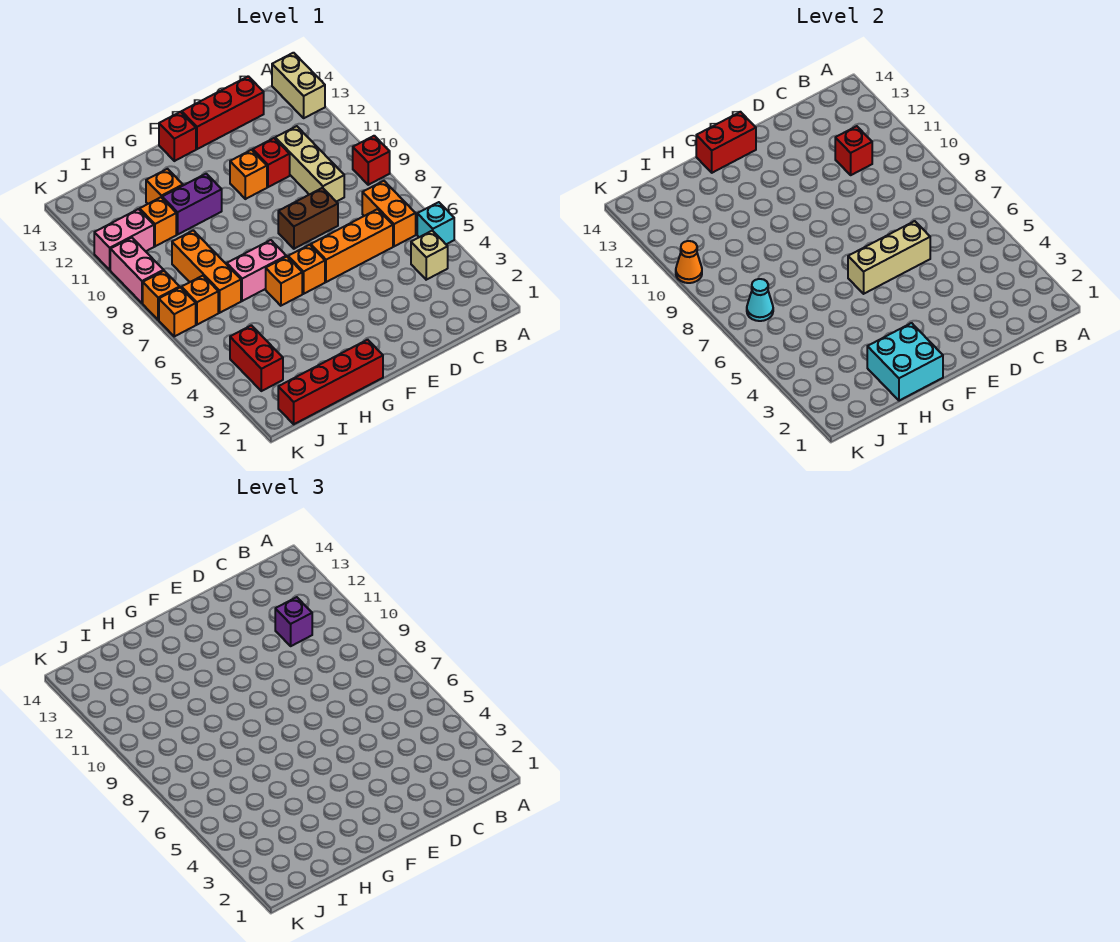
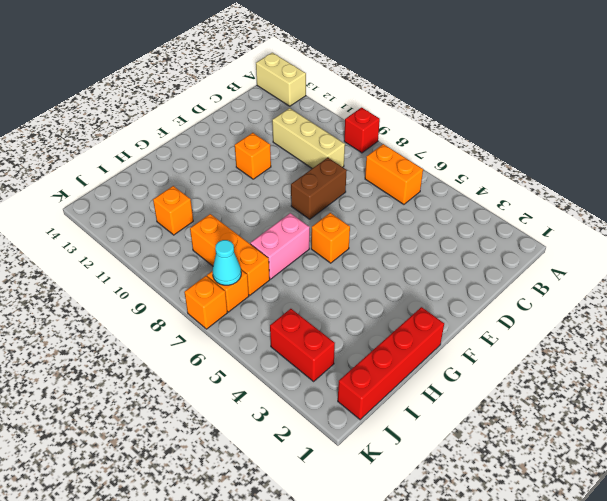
none -> cyan 1x1 brick [417,202,454,244]
none -> tan 1x1 brick [411,231,448,280]
none -> orange 1x3 brick [311,209,393,282]
none -> red 1x3 brick [182,76,264,149]

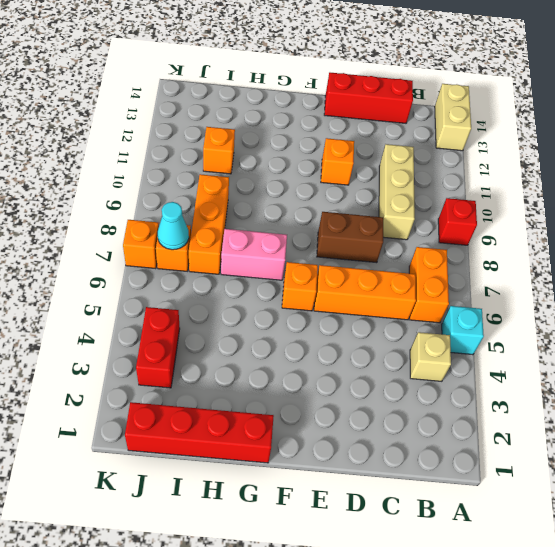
none -> red 1x1 brick [253,138,290,187]
none -> red 1x1 brick [159,112,196,161]
none -> orange 1x1 brick [266,257,302,306]
none -> purple 1x2 brick [162,174,222,234]

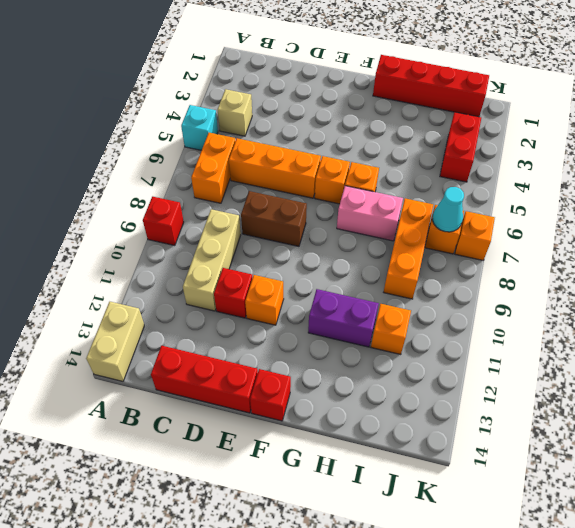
none -> orange 1x1 brick [146,169,183,204]
none -> pink 1x2 brick [94,209,154,270]
none -> orange 1x1 brick [143,271,180,320]
none -> pink 1x2 brick [110,238,164,303]

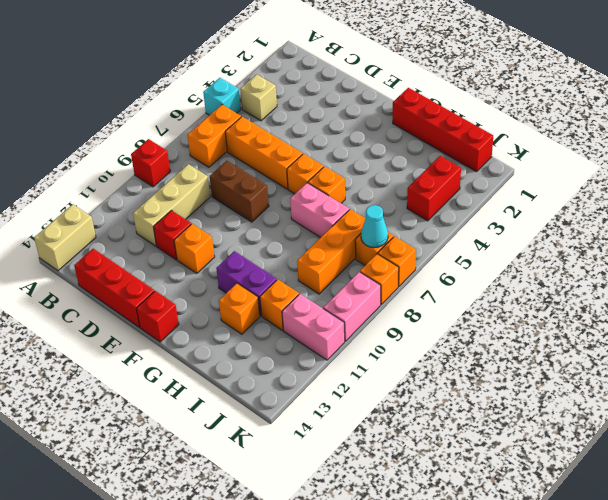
none -> red 1x1 brick [835,126,872,175]
none -> tan 1x3 brick [848,221,930,294]
none -> red 1x2 brick [696,112,756,173]
none -> cyan 2x2 brick [867,323,943,401]

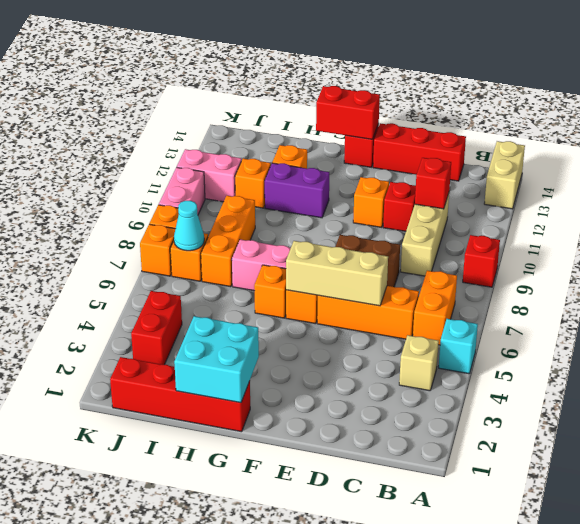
none -> orange 1x1 cone [676,241,702,283]
none -> purple 1x1 brick [275,597,312,646]

